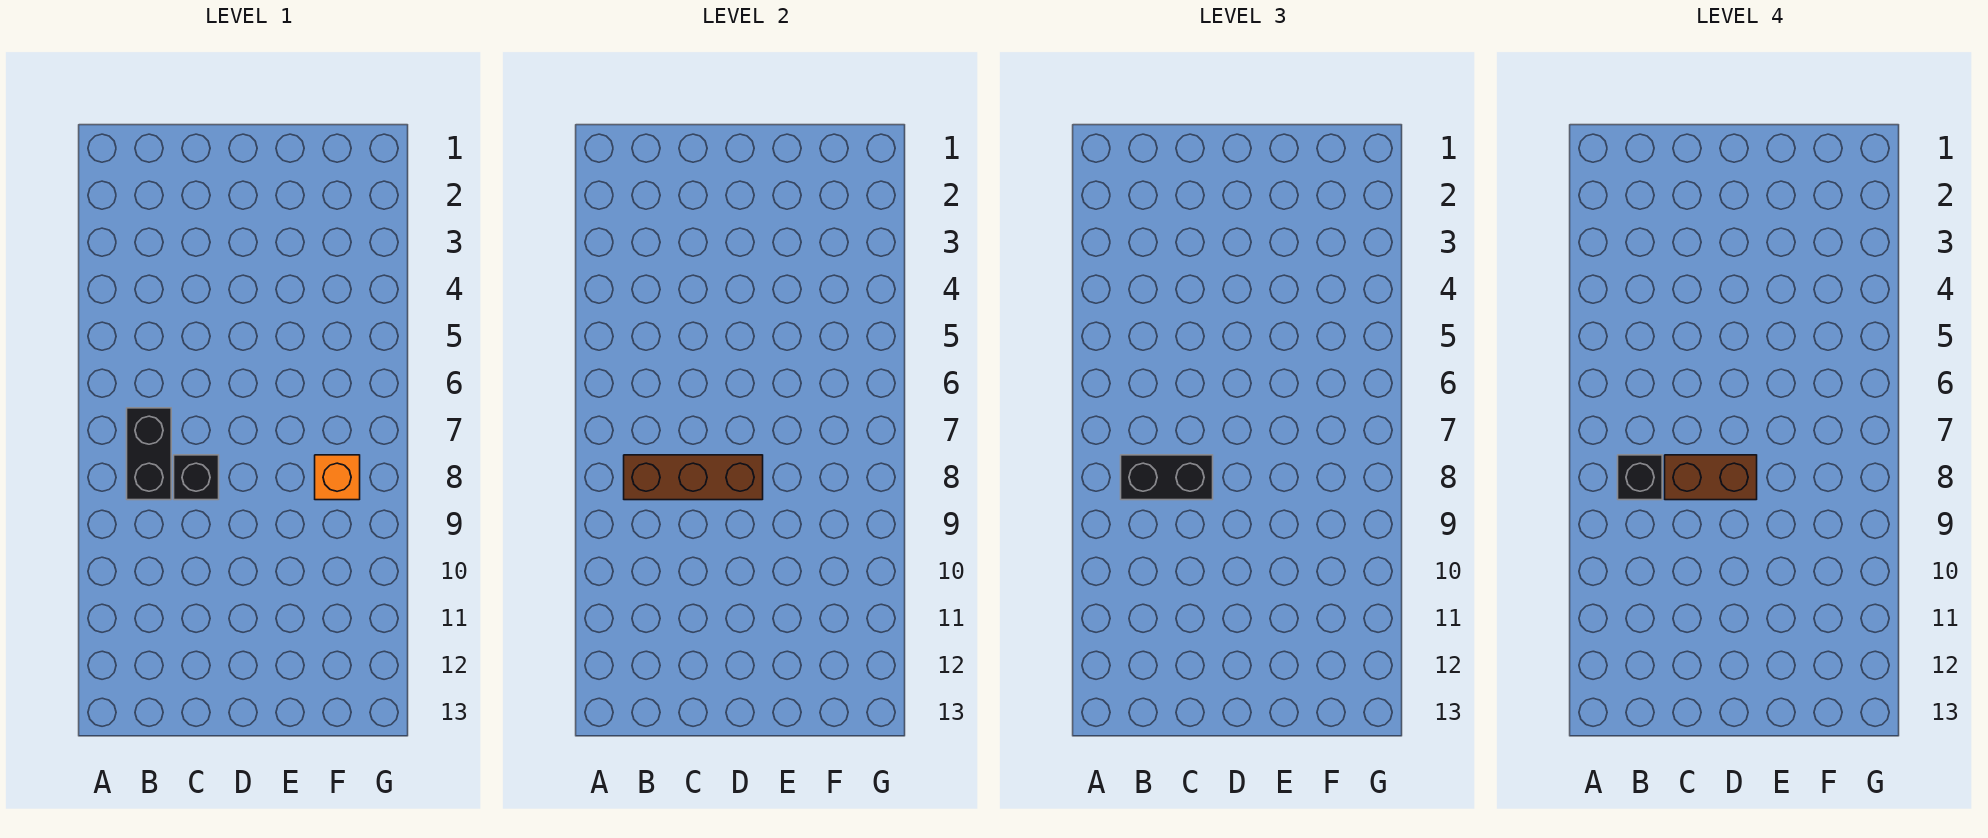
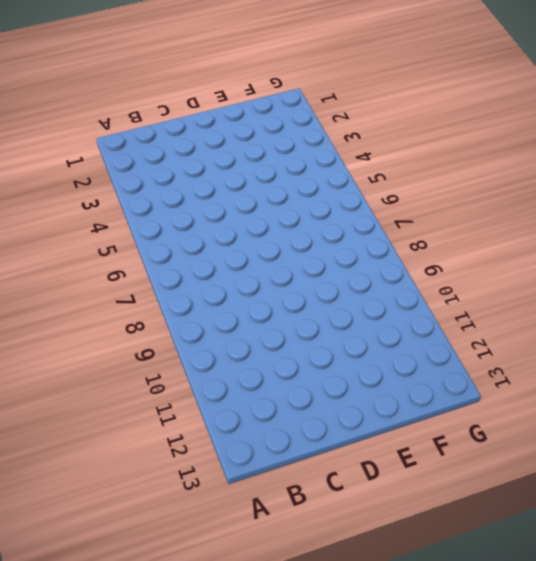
none -> black 1x2 brick [127,408,171,500]
none -> black 1x1 brick [174,455,219,500]

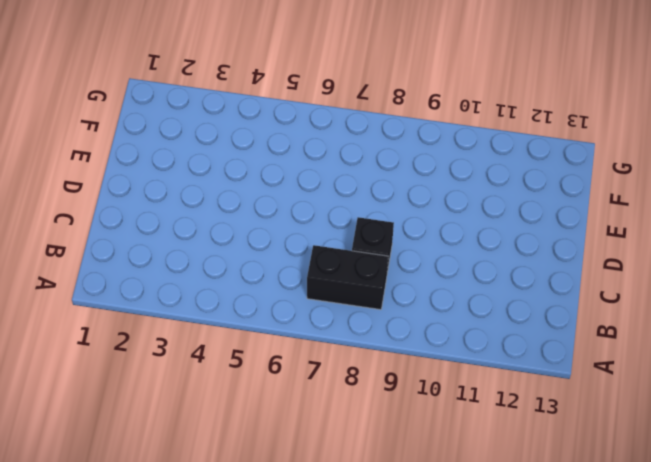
none -> orange 1x1 brick [315,455,360,500]
none -> brown 1x3 brick [624,455,763,500]

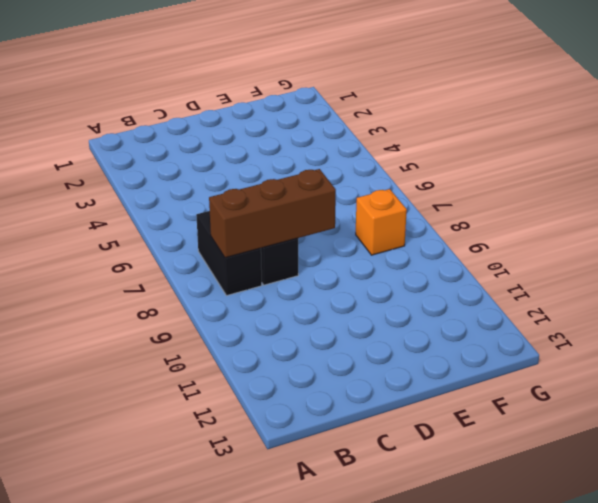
none -> black 1x2 brick [1121,455,1213,500]
none -> black 1x1 brick [1618,455,1662,500]

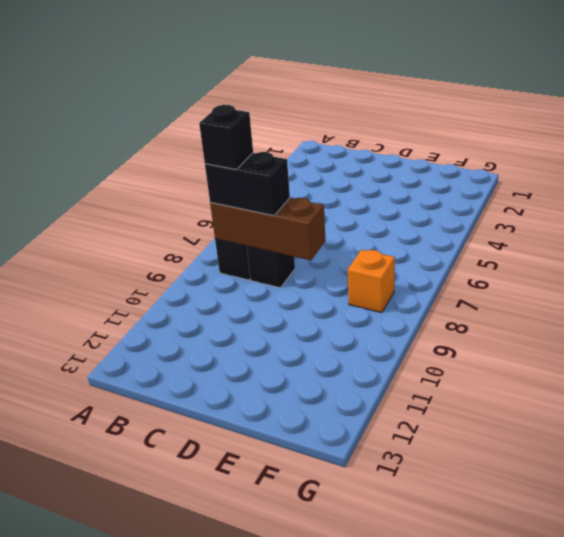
none -> brown 1x2 brick [1665,455,1757,500]

